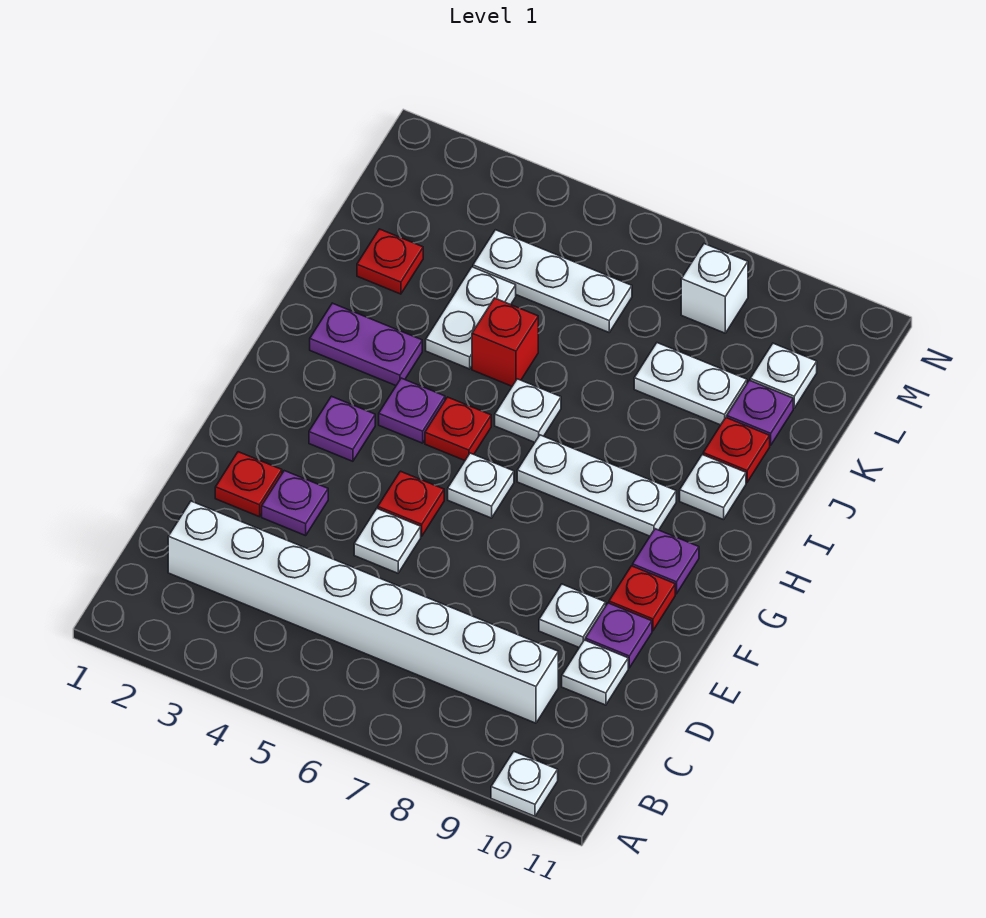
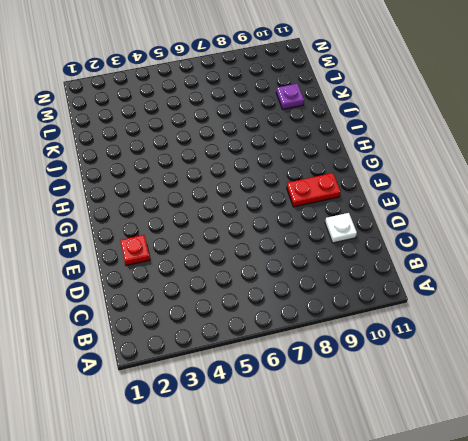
red 1x2 plate [287,173,340,207] -> red 1x1 plate [609,566,675,631]
none -> white 1x1 plate [491,752,558,816]
none -> white 1x8 brick [168,501,558,723]
none -> purple 1x1 plate [262,471,328,536]

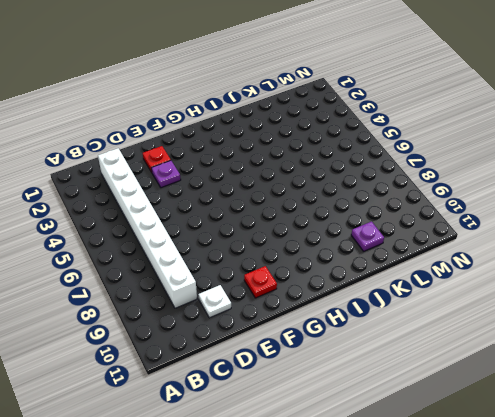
none -> white 1x1 plate [491,752,558,816]
none -> white 1x1 plate [354,508,421,573]
none -> white 1x1 plate [539,584,606,647]

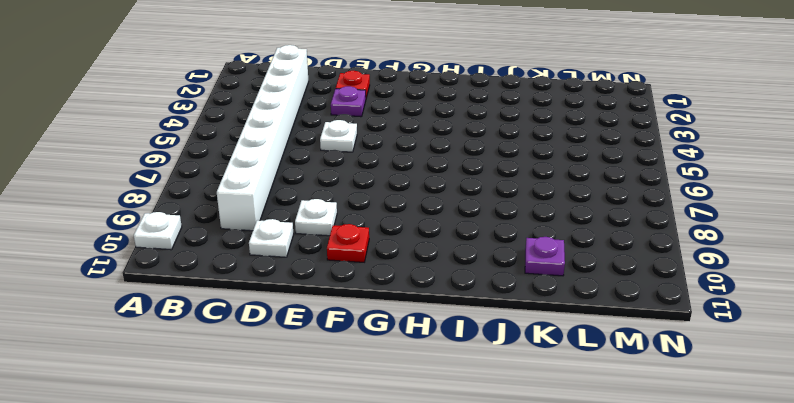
none -> purple 1x1 plate [585,603,652,668]
none -> red 1x1 plate [378,471,444,536]
none -> purple 1x1 plate [309,396,375,461]

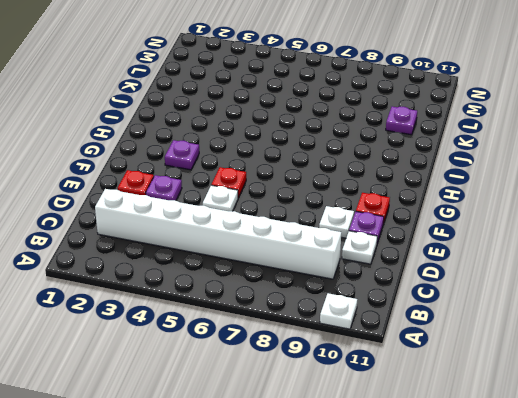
none -> white 1x1 plate [448,453,514,518]
none -> purple 1x1 plate [633,529,699,594]
none -> purple 1x1 plate [379,378,445,443]

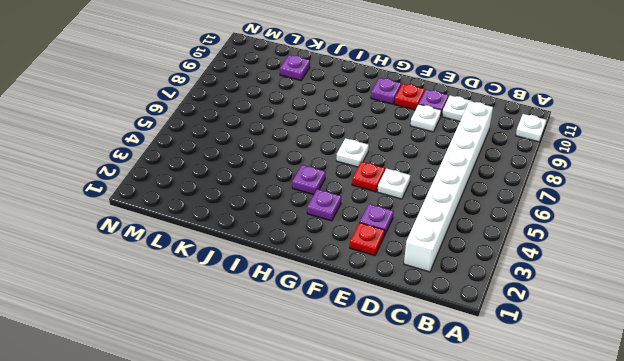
none -> red 1x1 plate [425,397,491,460]
none -> white 1x3 plate [517,435,676,536]
none -> purple 1x2 plate [310,303,422,386]

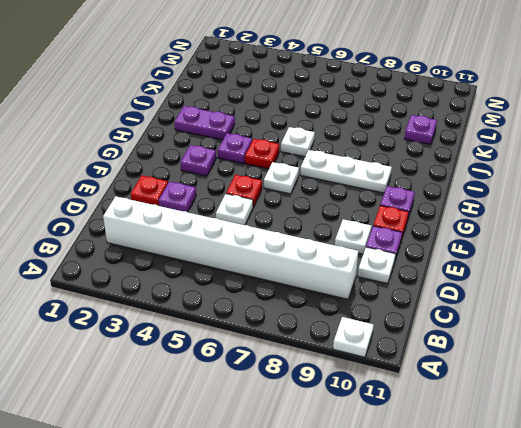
none -> white 1x1 plate [680,455,746,520]
none -> white 1x2 plate [426,267,516,369]
none -> red 1x1 brick [472,298,538,386]

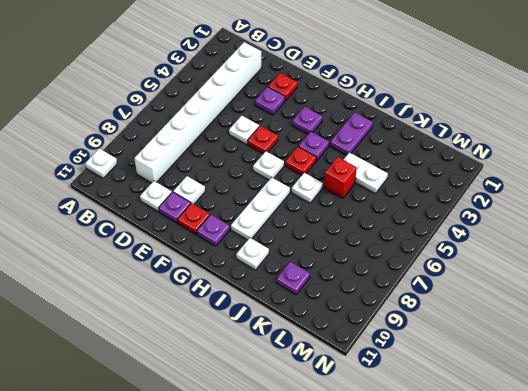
none -> red 1x1 plate [703,418,770,482]
none -> red 1x1 plate [357,229,423,294]
none -> white 1x2 plate [634,343,747,425]

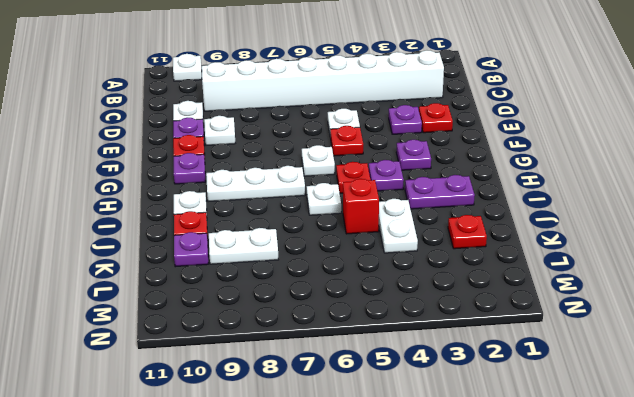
none -> white 1x3 plate [473,230,632,332]
none -> white 1x1 plate [750,343,817,408]
none -> white 1x1 brick [681,244,748,333]

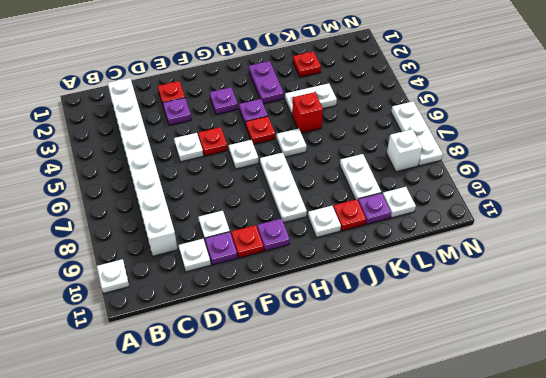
white 1x3 plate [391,101,443,166] -> white 1x3 plate moved to [473,230,632,332]

